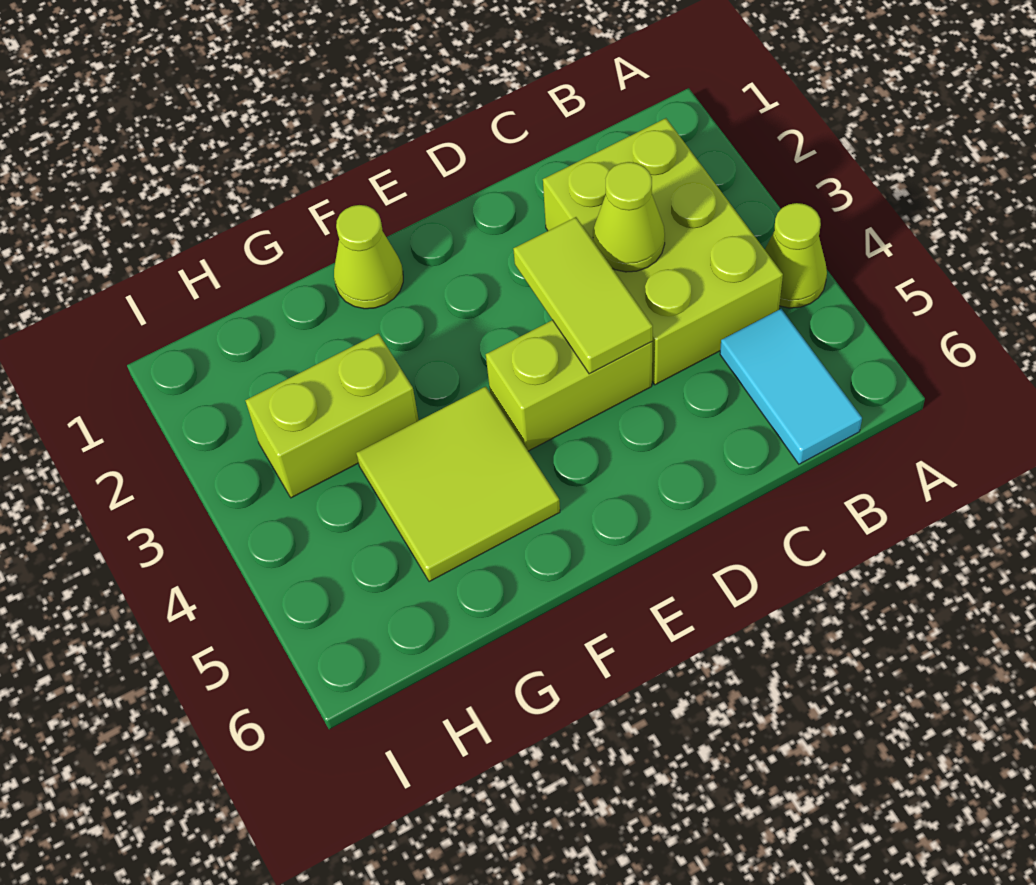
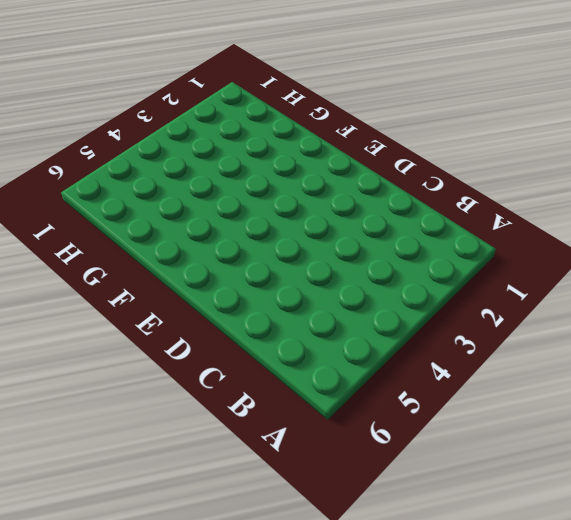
none -> lime 1x1 cone [765,203,827,308]
none -> lime 2x3 brick [543,118,783,385]

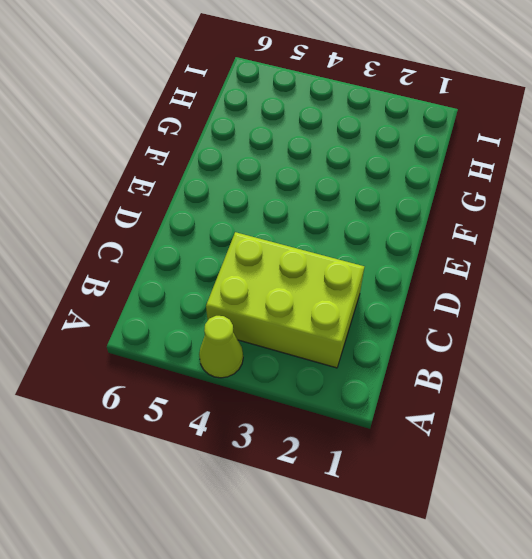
none -> cyan 1x2 tile [720,309,862,464]
none -> lime 1x2 brick [486,320,652,451]

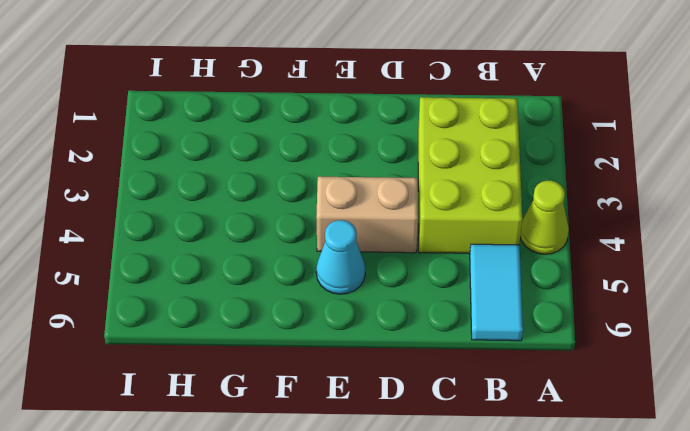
tan 1x2 brick [316,177,418,253] -> lime 1x2 brick [486,320,652,451]
cyan 1x1 cone [316,220,365,294] -> none
none -> lime 1x1 cone [334,205,403,309]
none -> lime 2x2 tile [356,386,560,582]

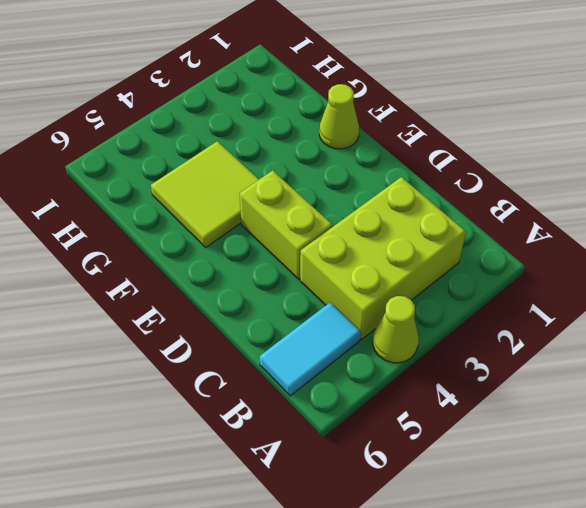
none -> lime 1x2 brick [245,333,419,498]
none -> lime 1x1 cone [593,162,665,272]

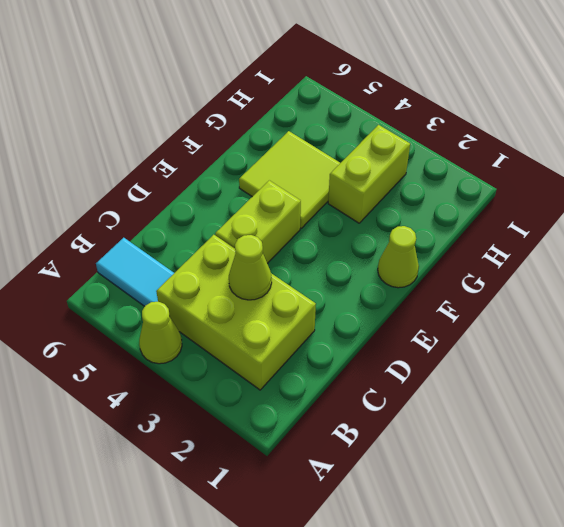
none -> lime 1x2 tile [513,217,653,374]

